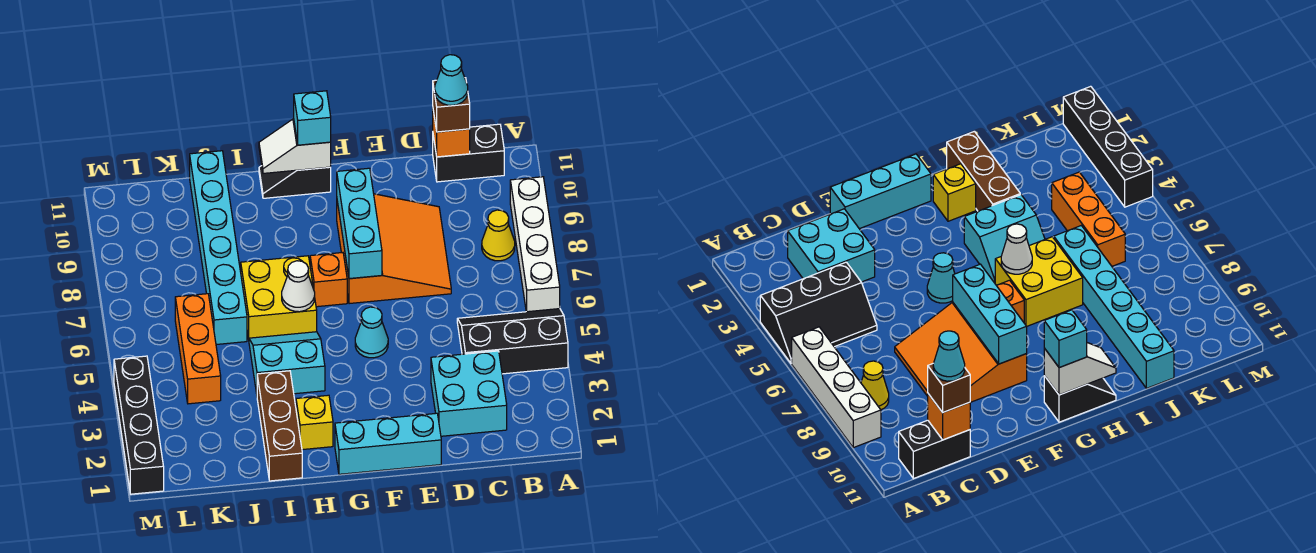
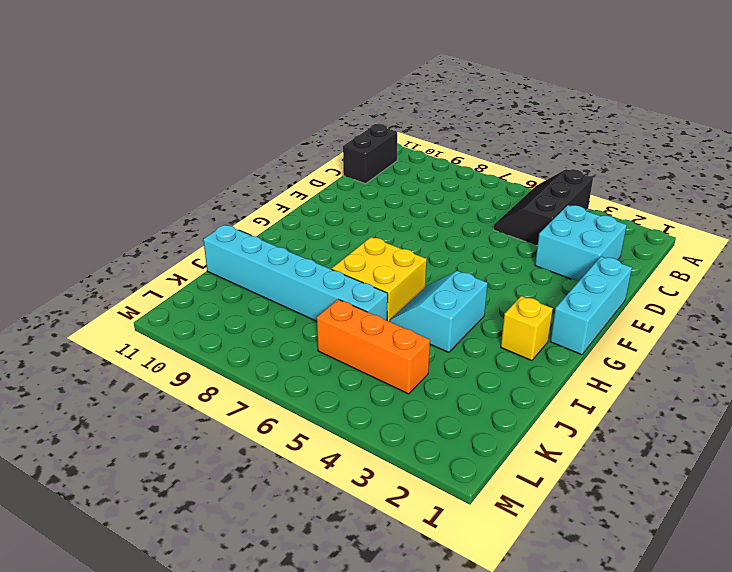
none -> white 1x4 brick [510,177,560,312]
none -> yellow 1x1 cone [482,210,515,261]
none -> orange 3x3 slope [337,194,451,304]

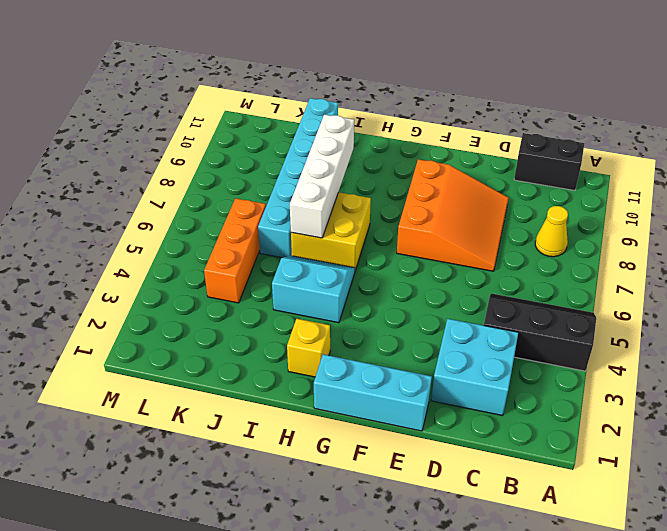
white 1x4 brick [290,114,354,238] -> white 1x4 brick moved to [510,177,560,312]
none -> cyan 1x1 cone [355,307,388,358]
none -> orange 1x1 brick [310,253,347,307]
none -> black 1x2 slope [259,166,331,198]

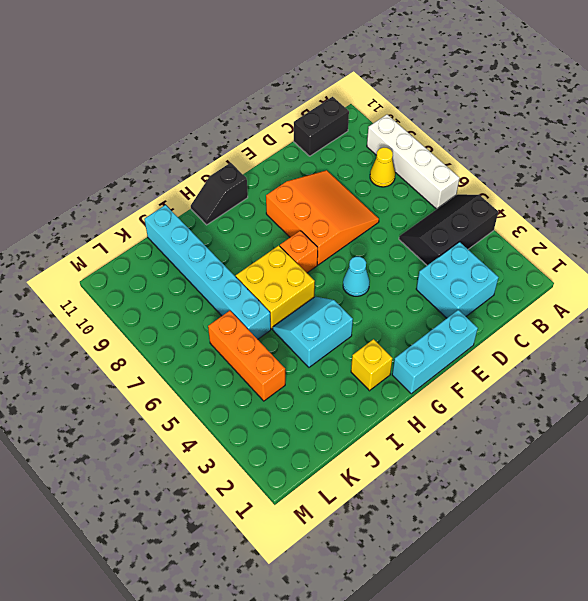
none -> brown 1x3 brick [257,371,302,481]
none -> black 1x4 brick [114,356,164,494]
none -> orange 1x1 brick [433,111,470,157]

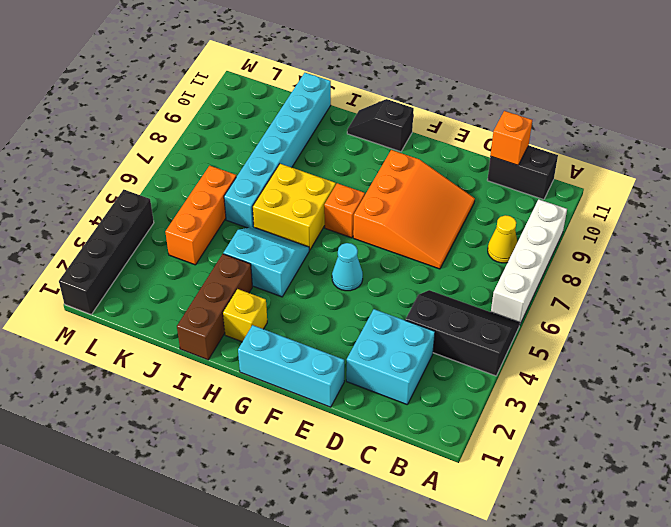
none -> cyan 1x3 brick [337,168,382,279]
none -> white 1x2 slope [259,119,331,173]
none -> white 1x1 cone [282,261,315,312]

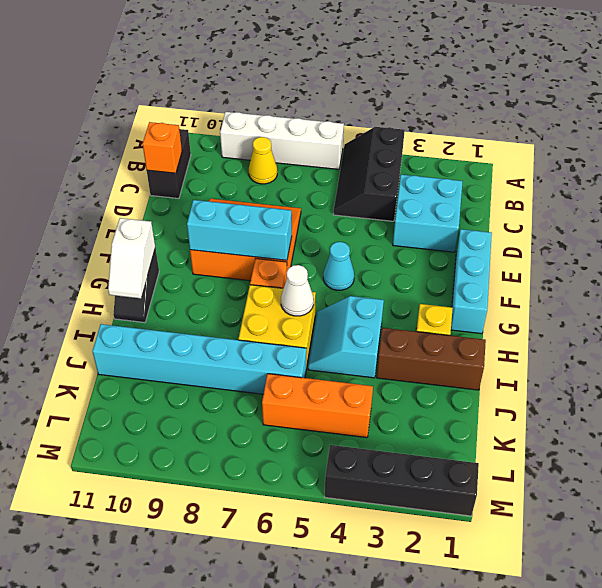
none -> brown 1x1 brick [433,78,470,132]
none -> cyan 1x1 brick [294,91,331,145]
none -> cyan 1x1 cone [435,55,468,105]

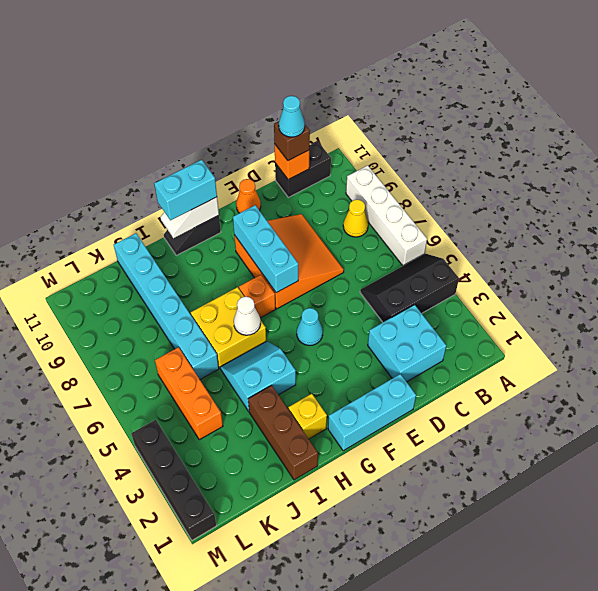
orange 1x1 cone [236,179,261,213] -> none
cyan 1x2 brick [154,160,217,220] -> cyan 1x1 brick [294,91,331,145]

